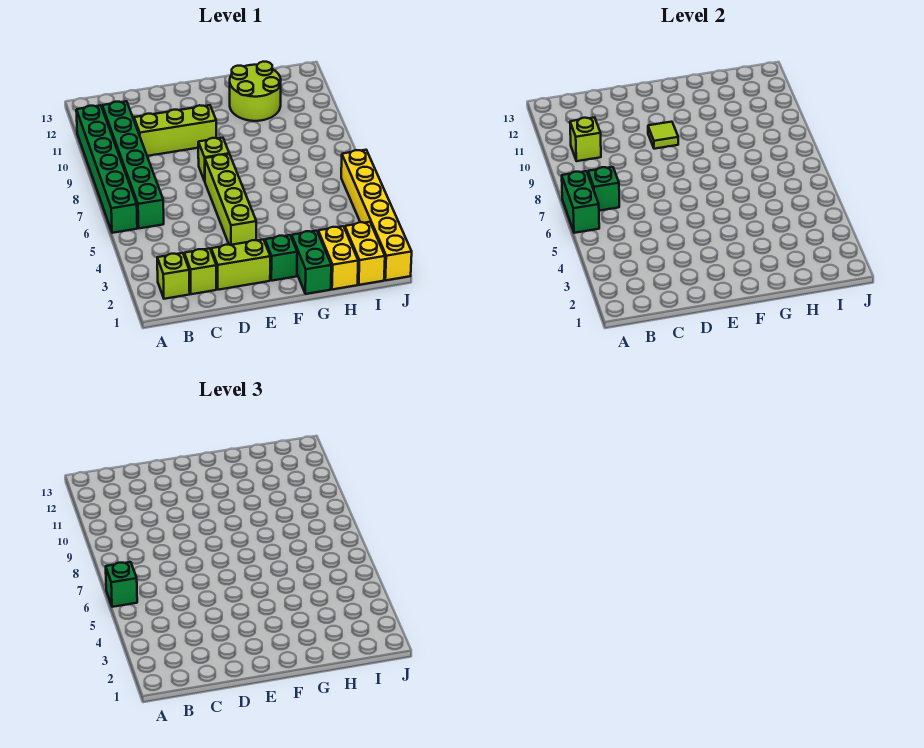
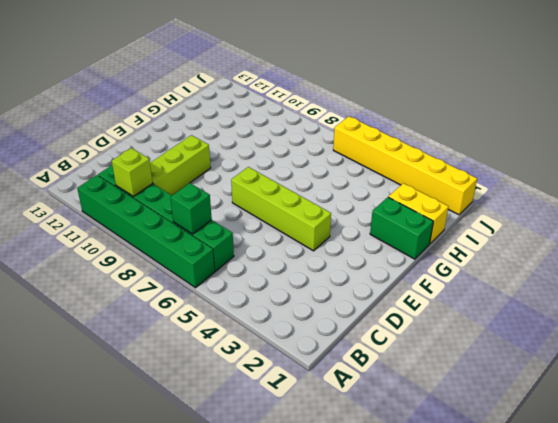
none -> lime 1x1 brick [157,253,190,299]
none -> lime 1x1 brick [184,248,216,294]
none -> lime 1x2 brick [211,240,270,290]

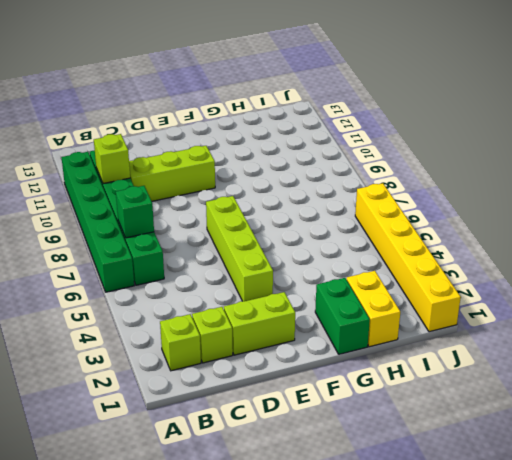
none -> lime 1x1 brick [198,138,229,181]
none -> green 1x1 brick [265,235,297,281]
none -> lime 2x2 round brick [230,62,281,121]

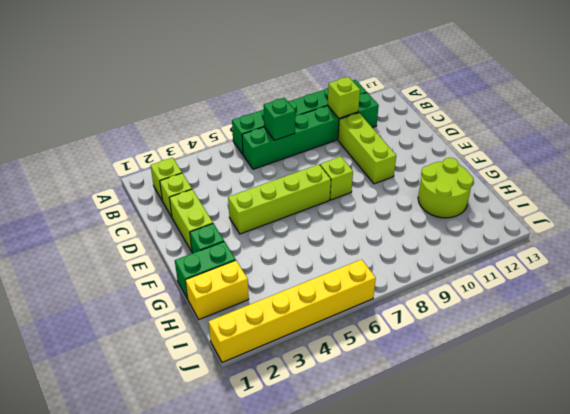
none -> yellow 1x2 brick [345,222,385,285]
none -> green 1x2 brick [562,171,599,233]
none -> lime 1x1 tile [648,122,678,149]

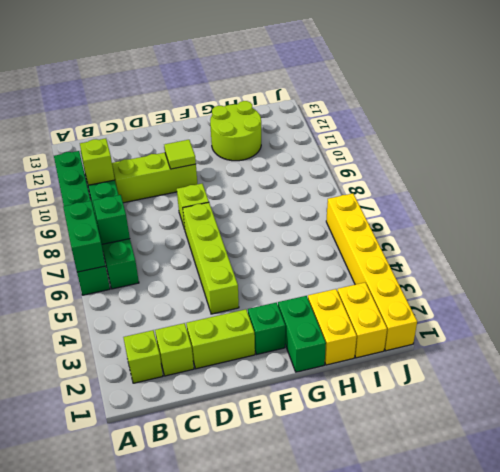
none -> green 1x1 brick [106,562,137,607]

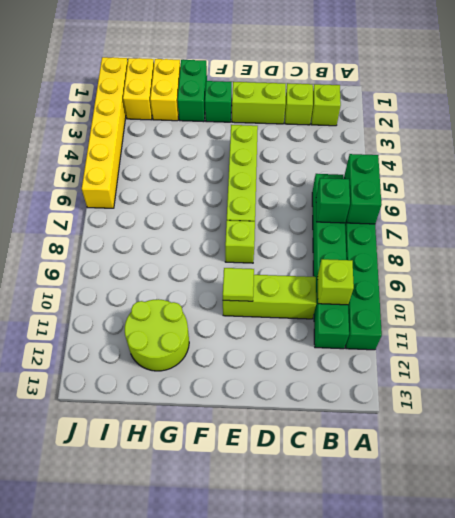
none -> green 1x1 brick [106,562,137,607]

